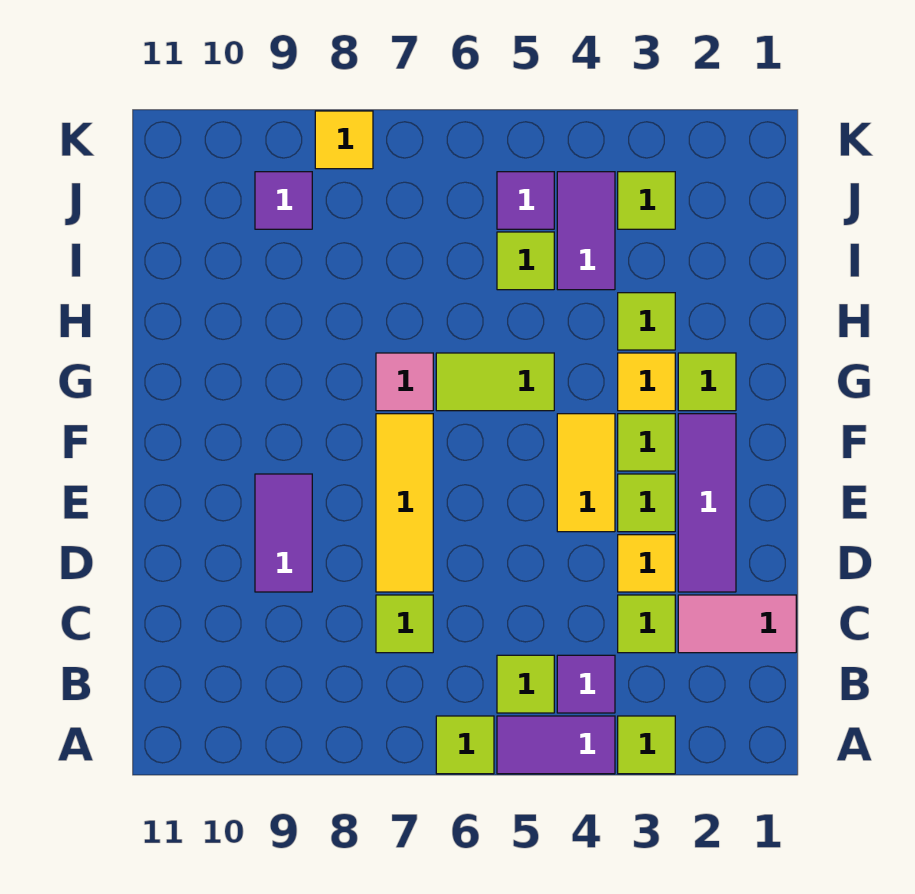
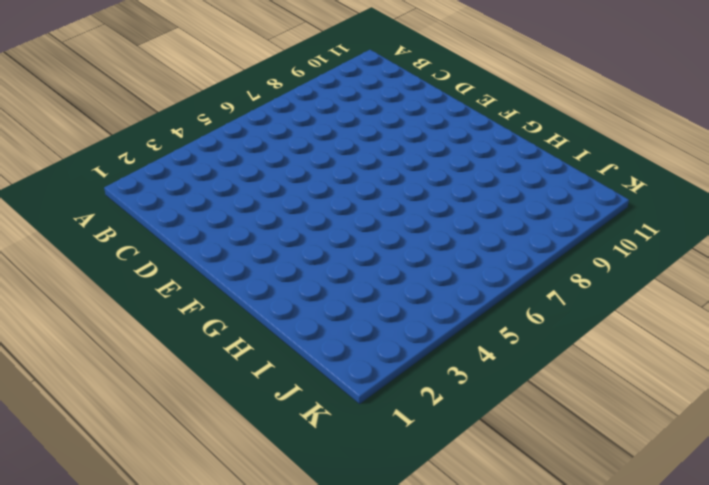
none -> lime 1x1 tile [618,716,675,774]
none -> purple 1x2 tile [497,716,615,774]
none -> lime 1x1 tile [436,716,494,774]

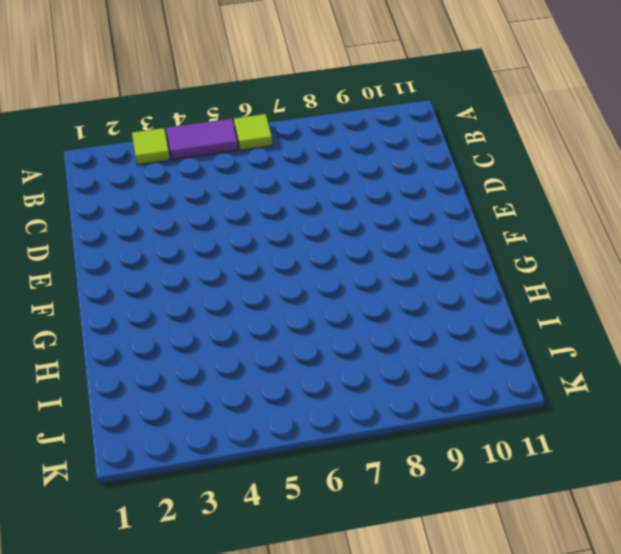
none -> purple 1x1 tile [557,655,615,713]
none -> lime 1x1 tile [497,655,554,713]
none -> pink 1x2 tile [678,595,796,653]

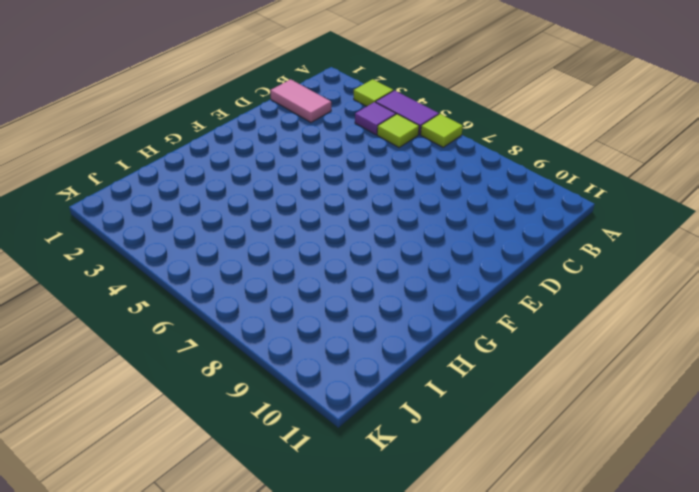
none -> lime 1x1 tile [618,595,675,653]
none -> lime 1x1 tile [376,595,433,653]
none -> purple 1x3 tile [678,414,736,592]

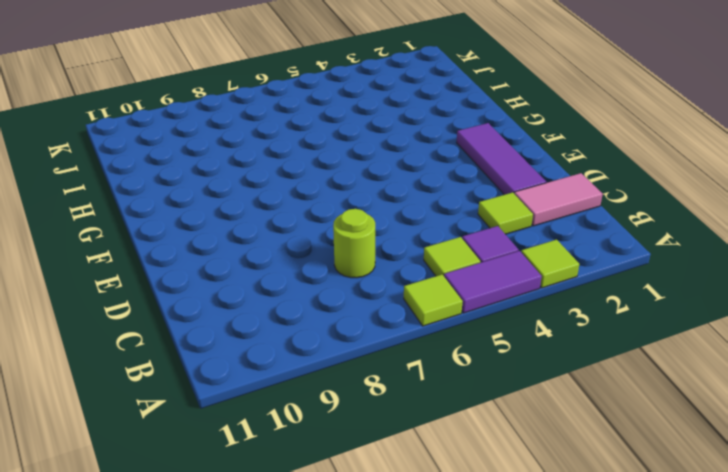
lime 1x1 round brick [333,209,375,278] -> lime 1x1 tile [376,595,433,653]
none -> yellow 1x1 tile [618,535,675,592]
none -> yellow 1x3 tile [376,414,433,592]
none -> purple 1x2 tile [255,474,312,592]

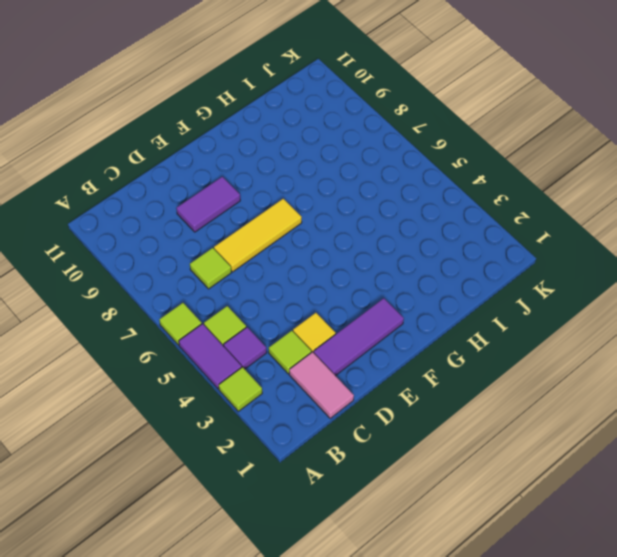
none -> lime 1x1 tile [618,474,675,532]
none -> yellow 1x2 tile [557,414,615,532]
none -> lime 1x1 tile [618,414,675,471]

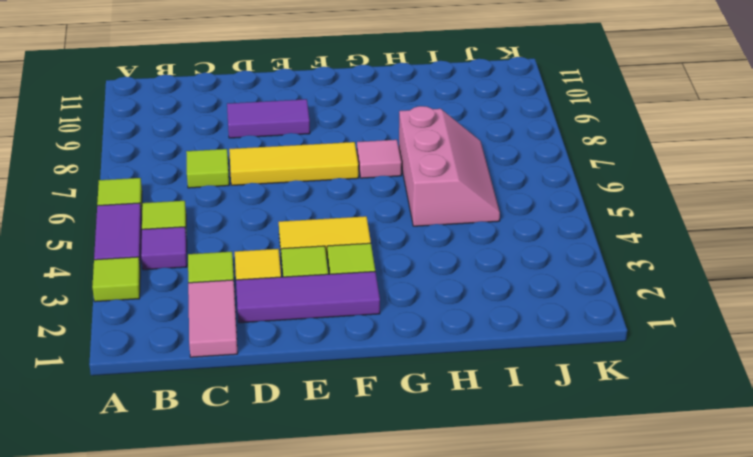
pink 2x3 slope [399,106,500,226] -> lime 1x1 tile [497,232,554,290]
none -> lime 1x1 tile [678,353,736,411]
none -> yellow 1x1 tile [618,353,675,411]
none -> lime 1x2 tile [436,353,554,411]

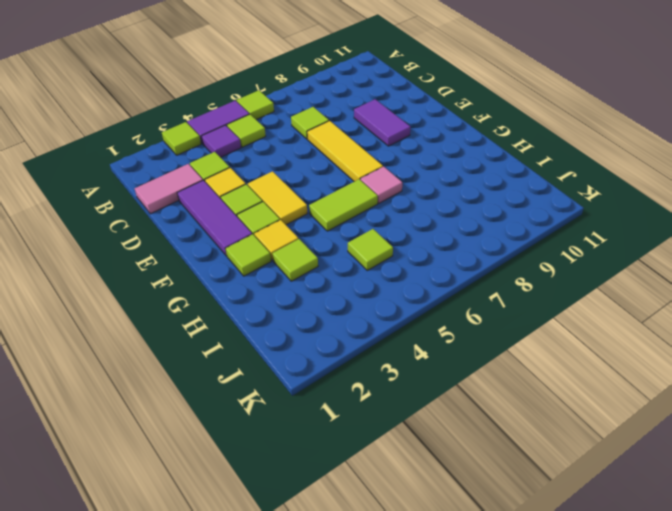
none -> purple 1x2 tile [557,172,615,290]
none -> lime 1x1 tile [618,172,675,229]
none -> purple 1x1 tile [497,172,554,229]

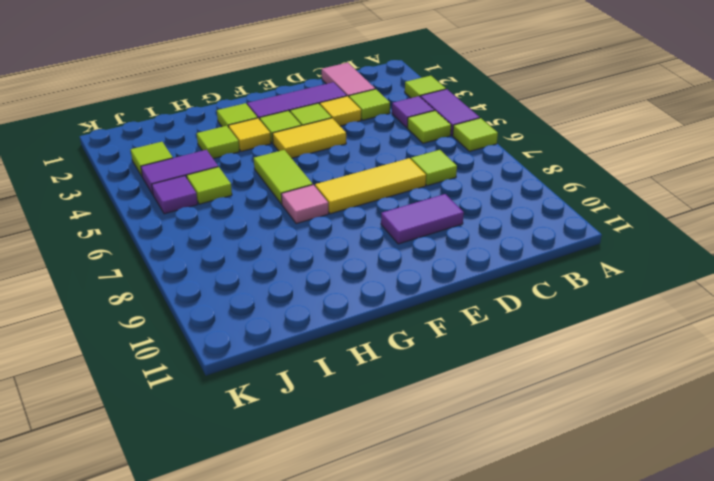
none -> purple 1x1 tile [255,172,312,229]
none -> yellow 1x1 tile [315,111,373,169]

